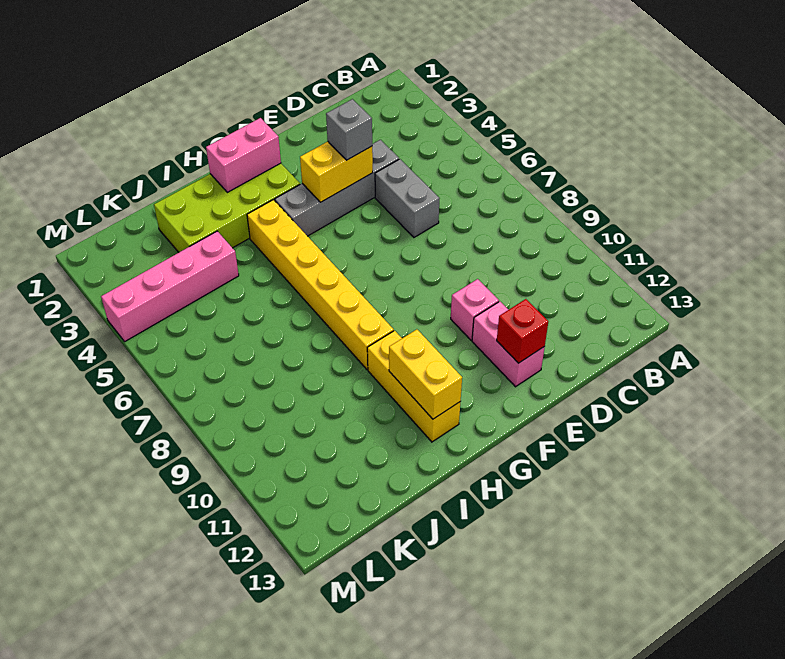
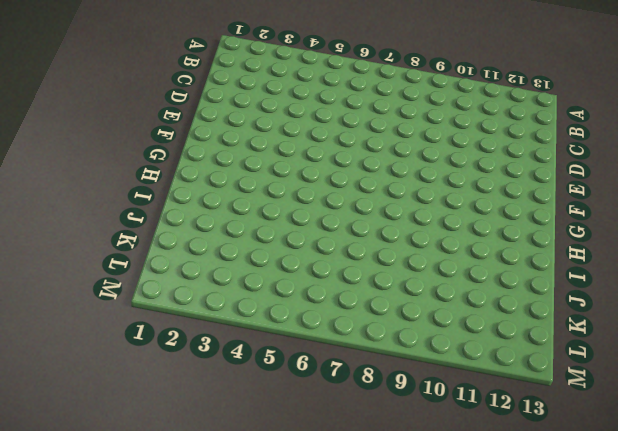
none -> grey 1x4 brick [275,140,399,236]
none -> grey 1x2 brick [375,159,440,237]
none -> pink 1x1 brick [451,279,499,340]

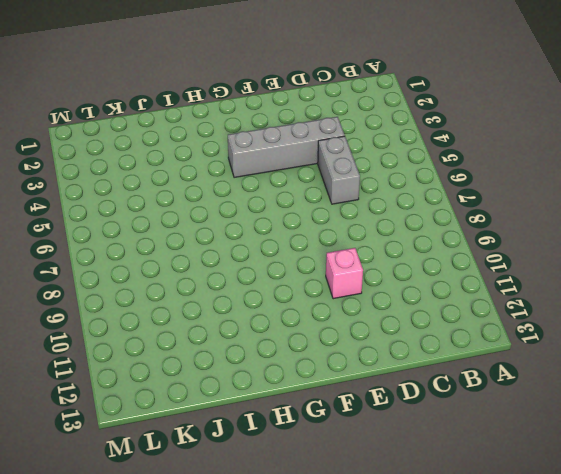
none -> pink 1x2 brick [472,302,545,387]
none -> lime 2x4 brick [154,163,300,252]
none -> yellow 1x6 brick [247,200,394,369]

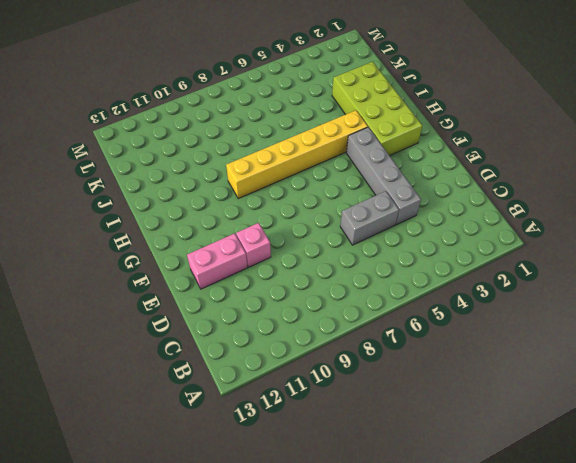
none -> yellow 1x3 brick [367,331,460,442]
none -> pink 1x4 brick [101,231,239,341]
none -> yellow 1x2 brick [300,142,373,202]

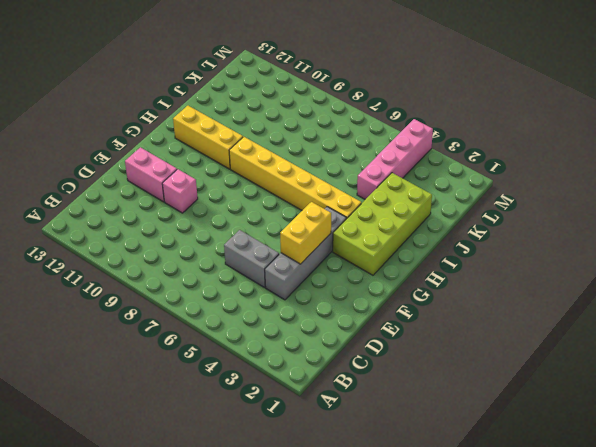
none -> red 1x1 brick [497,299,548,363]
none -> pink 1x2 brick [206,118,281,192]
none -> yellow 1x2 brick [389,329,462,419]

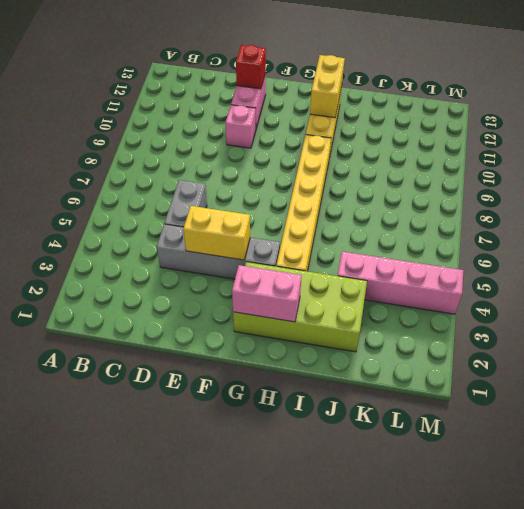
none -> grey 1x1 brick [326,99,372,160]

